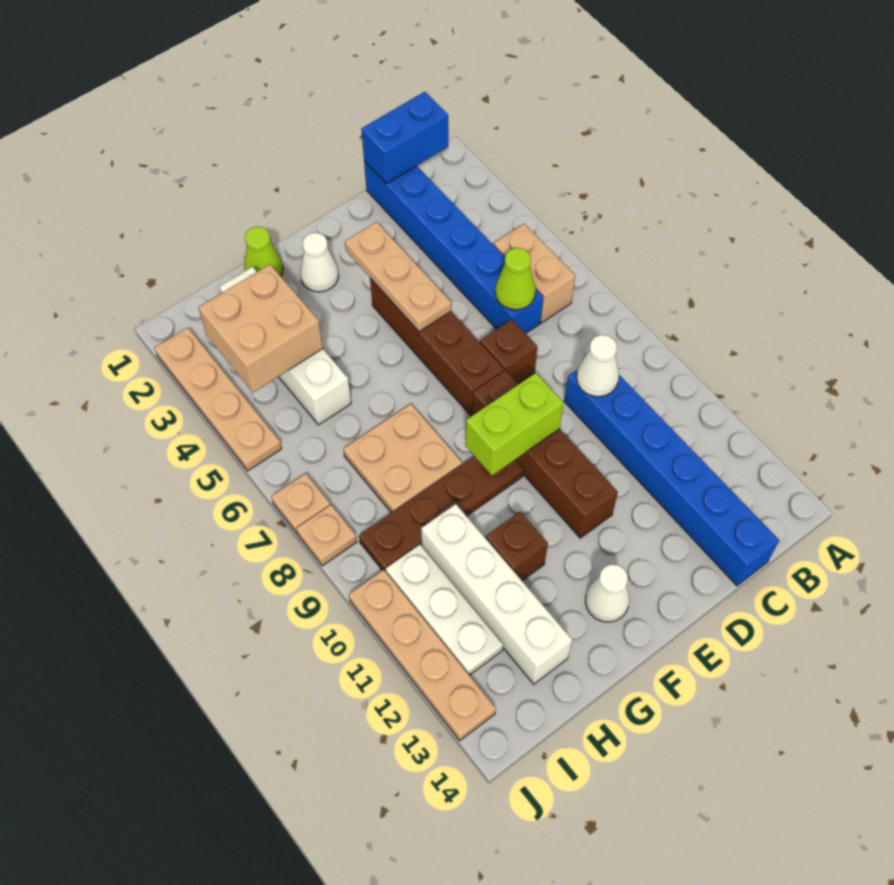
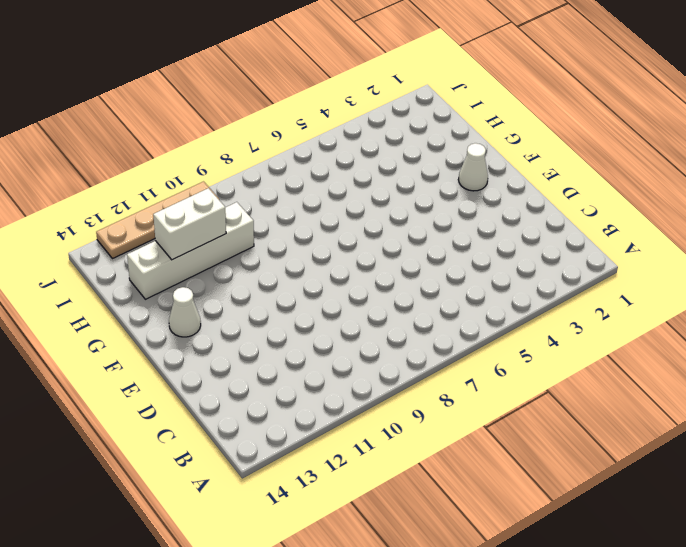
white 1x2 brick [153,188,226,260] -> none
none -> tan 1x2 brick [494,224,575,323]
none -> blue 1x6 brick [364,161,543,334]
none -> blue 1x6 brick [564,369,779,586]

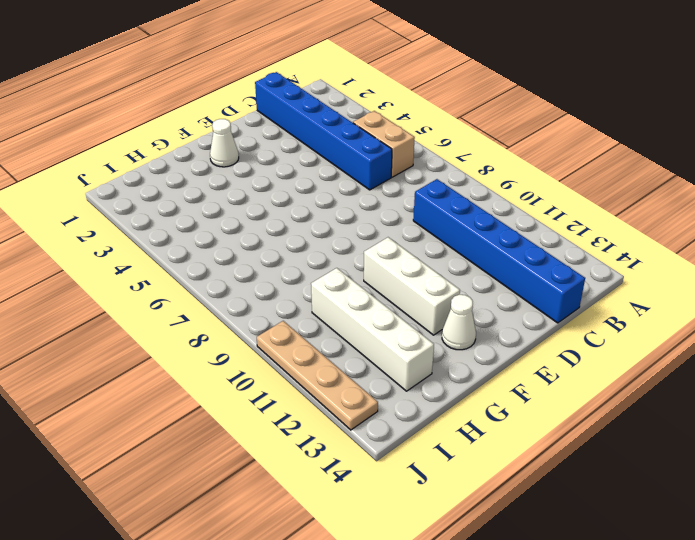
white 1x3 brick [364,237,460,335] -> none
none -> brown 1x1 brick [480,320,537,384]
none -> brown 1x4 brick [370,278,504,416]
none -> brown 1x4 brick [472,370,618,538]

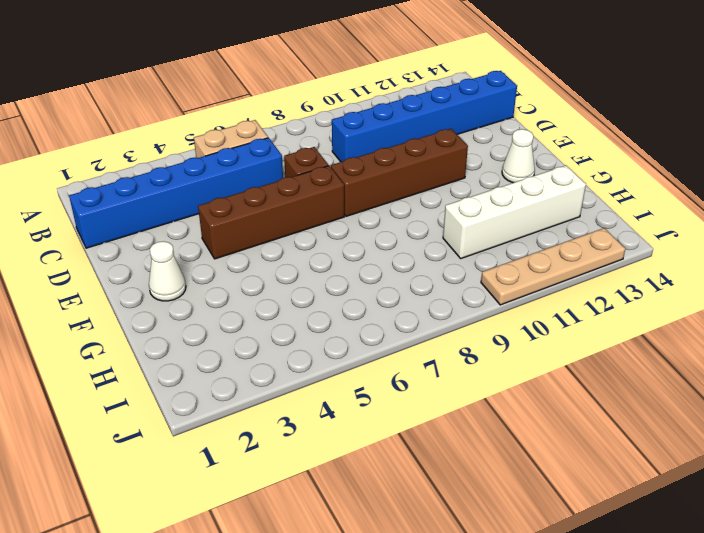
none -> brown 1x4 plate [359,456,523,572]
none -> lime 1x1 cone [244,227,283,276]
none -> tan 2x2 plate [343,404,462,513]

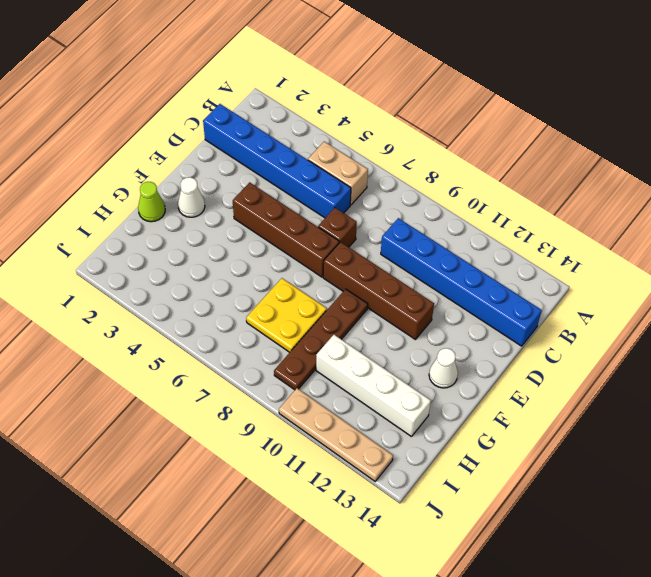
yellow 2x2 plate [246,278,327,352] -> tan 2x2 plate [343,404,462,513]
none -> brown 1x1 brick [486,512,548,581]
none -> white 1x4 brick [219,267,351,425]
none -> white 1x3 plate [386,545,503,675]

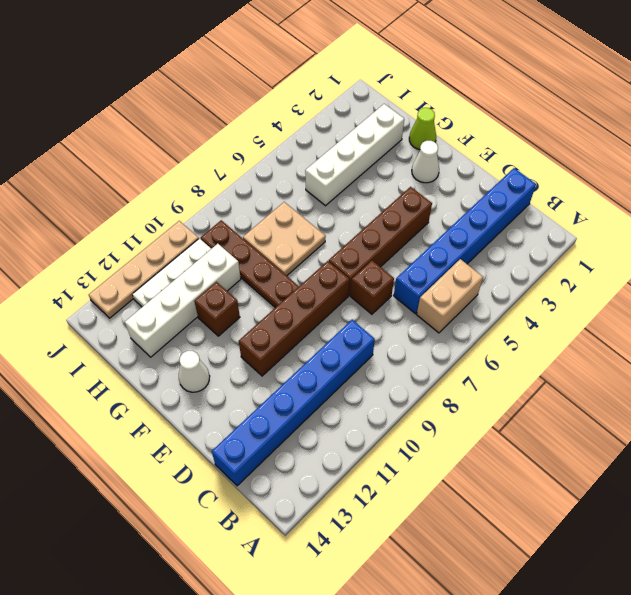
none -> tan 1x4 plate [155,327,282,471]
none -> tan 1x1 plate [271,473,330,533]
none -> tan 1x1 plate [296,505,357,566]

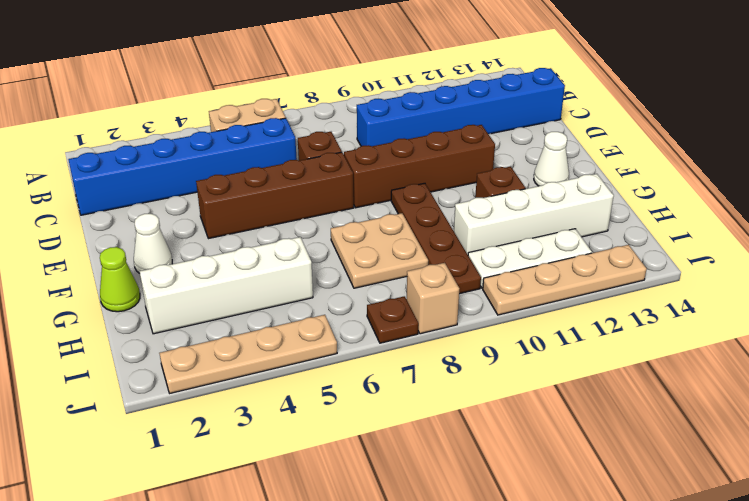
brown 1x1 plate [367,296,418,343] -> tan 1x1 plate [271,473,330,533]
tan 1x1 brick [406,263,459,334] -> tan 1x1 plate [296,505,357,566]
none -> blue 1x2 brick [361,92,448,184]
none -> lime 1x1 cone [495,248,536,310]
none -> white 1x1 cone [577,335,619,397]

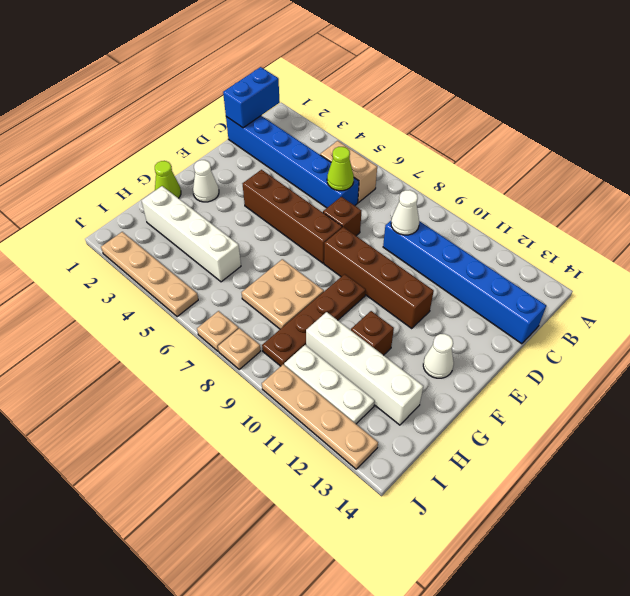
none -> tan 1x3 plate [345,222,451,332]
none -> lime 1x2 brick [465,373,564,475]
none -> tan 2x2 brick [199,264,323,392]

